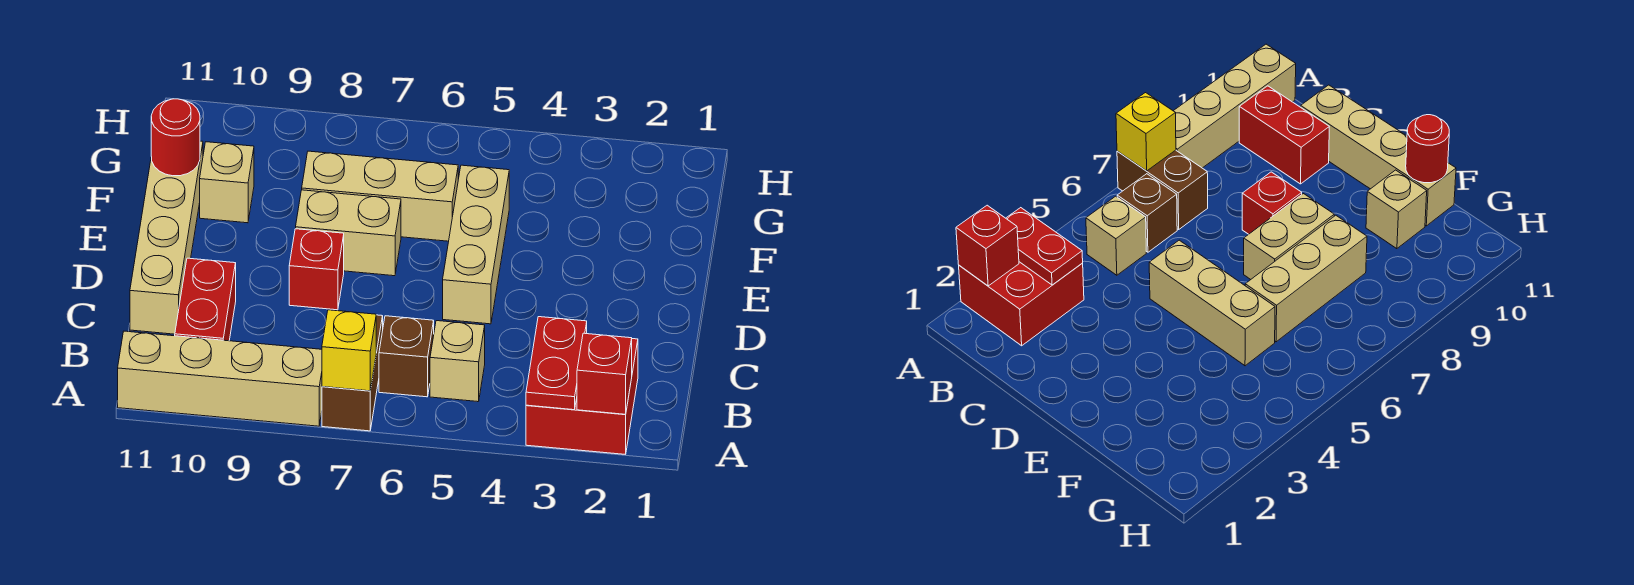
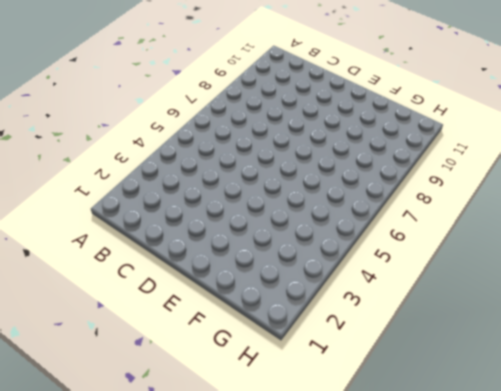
none -> red 2x2 brick [526,339,638,454]
none -> brown 1x2 brick [322,315,383,431]
none -> tan 1x4 brick [118,331,322,426]

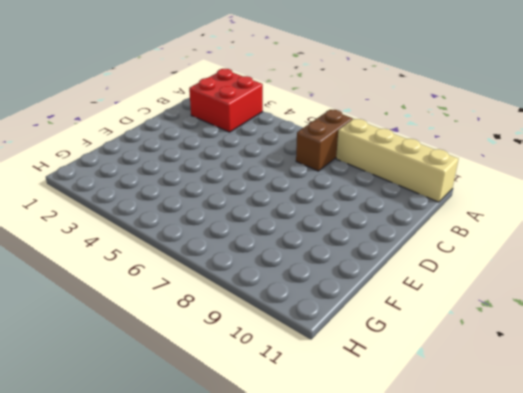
none -> tan 1x1 brick [430,321,485,402]
none -> brown 1x1 brick [379,316,434,397]
none -> red 1x2 brick [175,258,236,341]

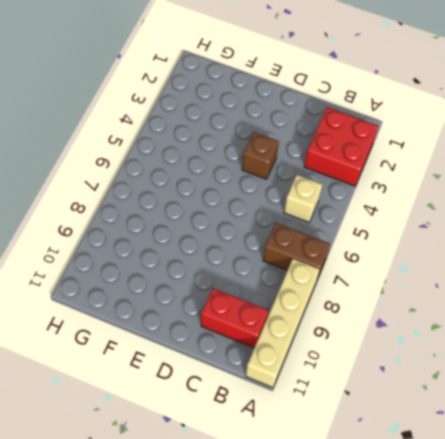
brown 1x1 brick [242,132,279,179] -> brown 1x1 brick moved to [379,316,434,397]
none -> tan 1x4 brick [130,141,203,334]
none -> tan 1x3 brick [443,165,509,324]
none -> red 1x1 brick [289,229,344,310]

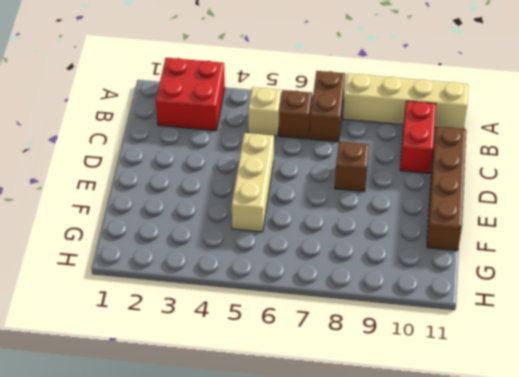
brown 1x4 brick [427,127,466,251] -> tan 1x4 brick [130,141,203,334]
brown 1x1 brick [335,141,369,192] -> red 1x1 brick [289,229,344,310]
none -> tan 1x2 brick [296,190,401,276]
none -> tan 1x3 brick [302,151,458,241]
none -> tan 1x1 brick [200,142,254,223]

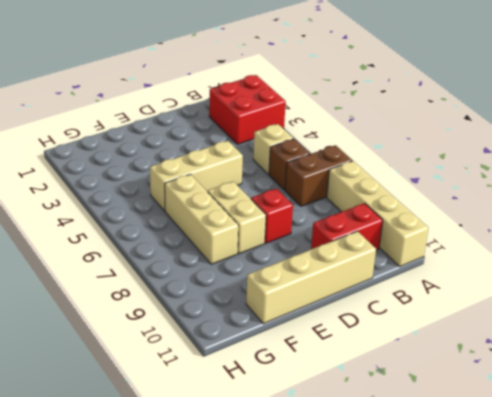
none -> tan 1x1 brick [200,142,254,223]
none -> red 1x1 brick [577,333,632,414]
none -> red 1x2 plate [526,317,587,410]

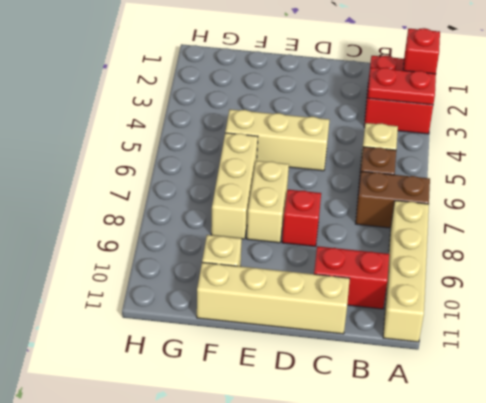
none -> yellow 1x1 brick [322,310,376,391]
none -> red 1x1 round brick [151,99,200,176]

